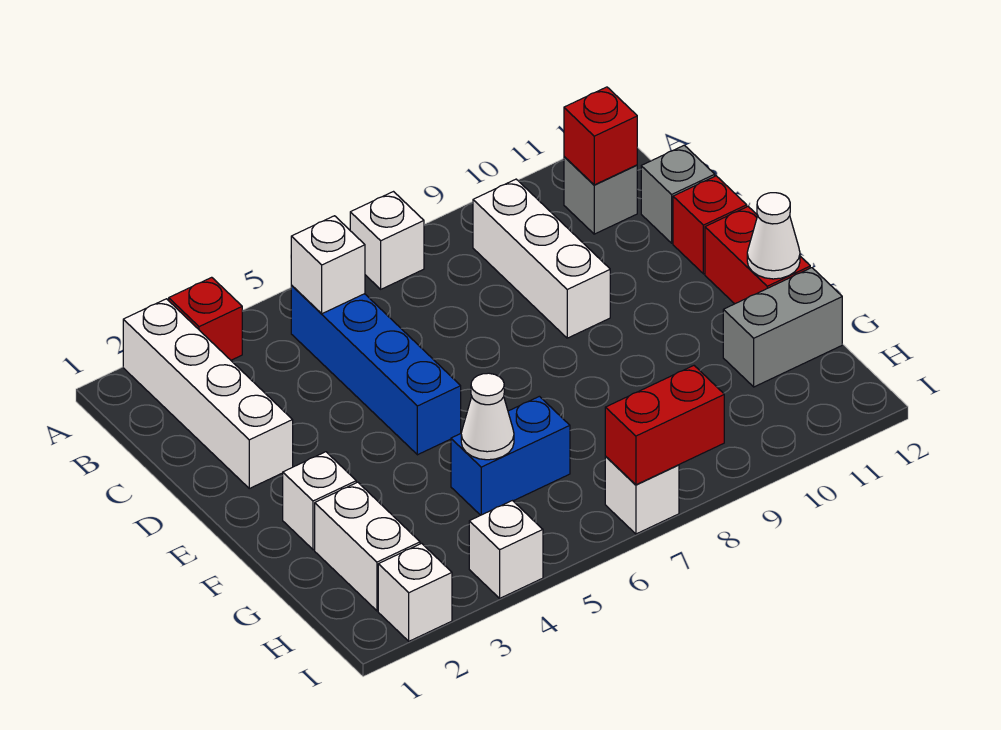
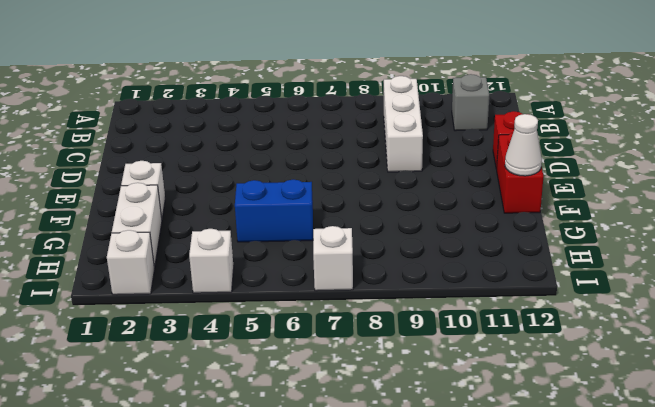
none -> white 1x4 brick [123,299,293,488]
none -> red 1x1 brick [169,277,242,360]
none -> white 1x1 brick [350,192,424,289]

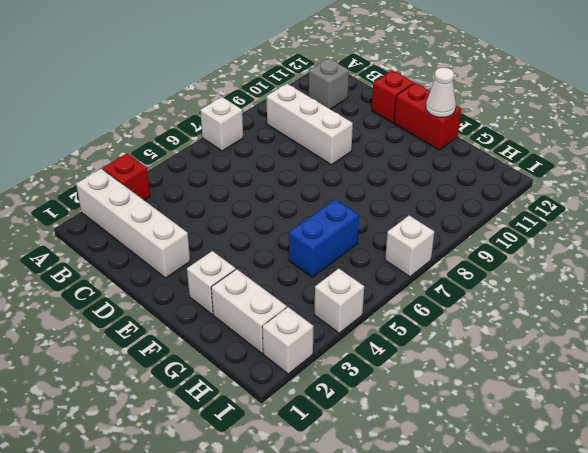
none -> blue 1x4 brick [291,286,461,455]
none -> grey 1x1 brick [641,145,715,243]
none -> grey 1x2 brick [723,268,842,387]

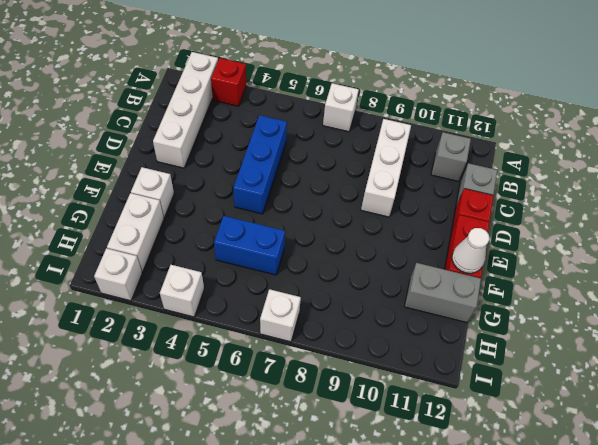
blue 1x3 brick [233,115,287,214] -> blue 1x4 brick [291,286,461,455]
none -> white 1x1 brick [291,216,365,314]
none -> red 1x1 brick [564,87,637,185]
none -> white 1x1 cone [461,373,514,460]

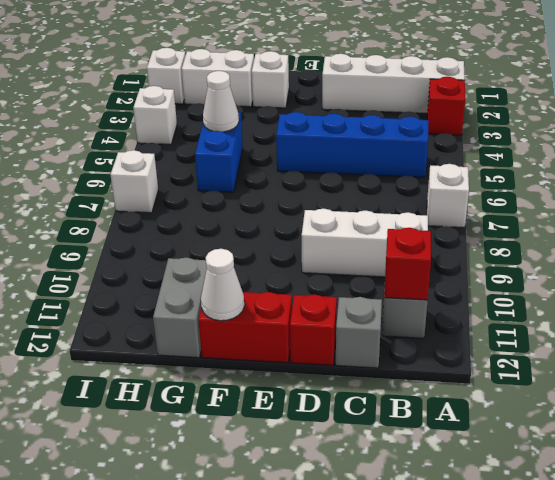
none -> white 1x1 brick [291,216,365,314]
none -> red 1x2 brick [605,366,724,485]

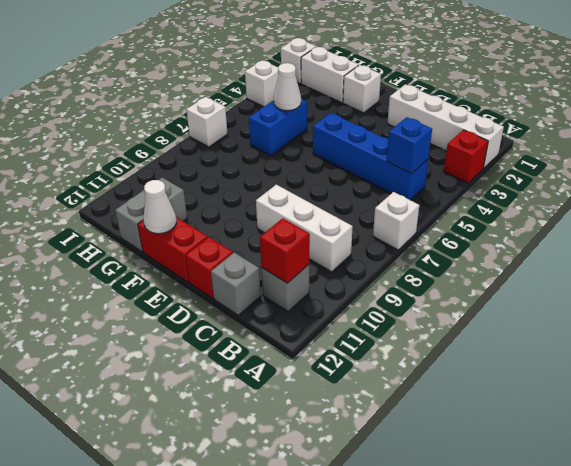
blue 1x1 brick [387,117,432,174] -> white 1x1 brick [291,216,365,314]
none -> red 1x2 brick [605,366,724,485]

